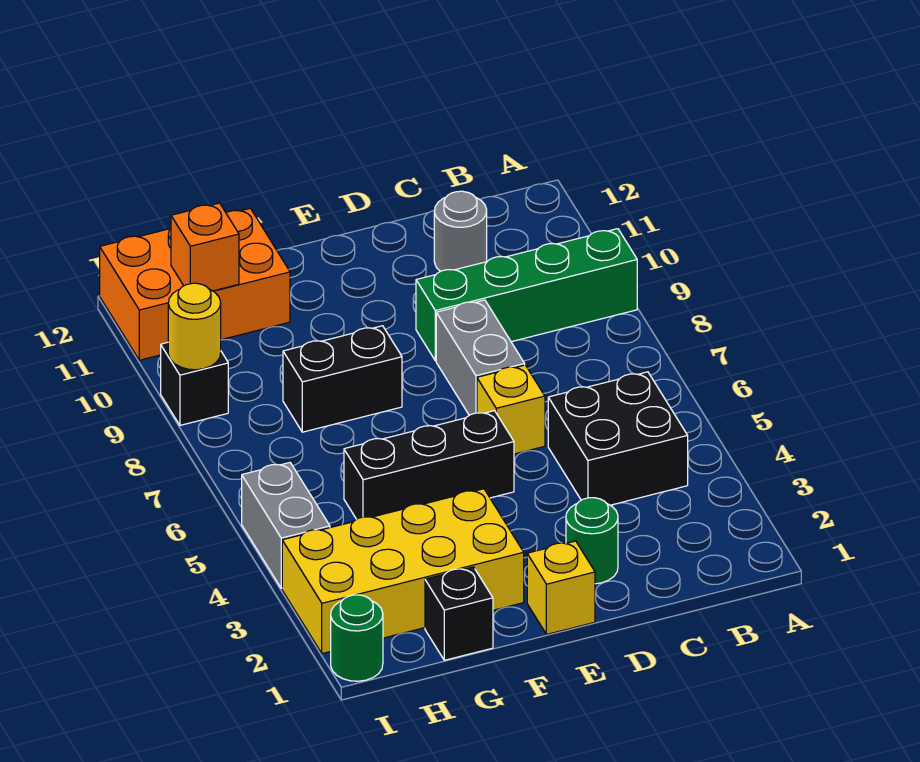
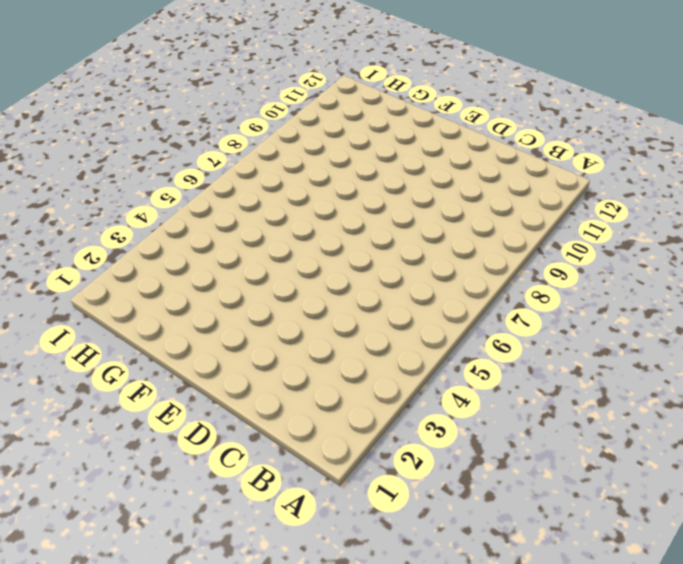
none -> green 1x4 brick [416,229,637,361]
none -> black 2x2 brick [548,372,688,505]
none -> grey 1x1 round brick [434,191,487,272]

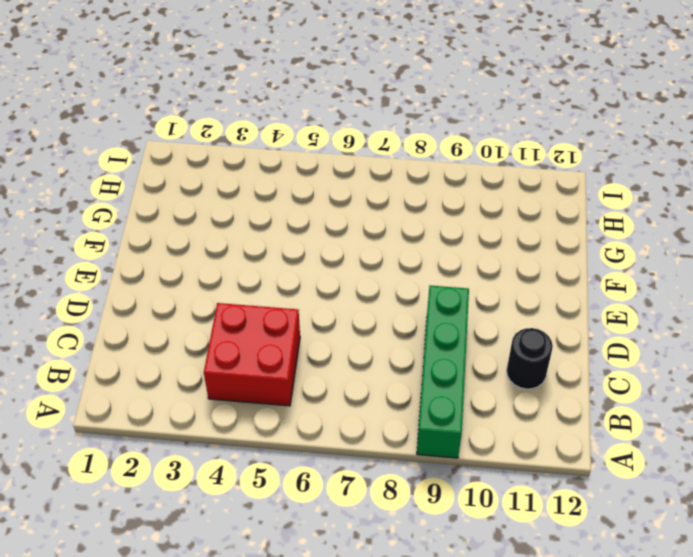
red 2x2 brick [204,303,300,406] -> black 2x2 brick [548,372,688,505]
black 1x1 round brick [507,328,553,389] -> grey 1x1 round brick [434,191,487,272]
none -> green 1x1 round brick [566,498,618,584]
none -> yellow 1x1 brick [477,365,545,454]
none -> grey 1x2 brick [436,300,525,415]

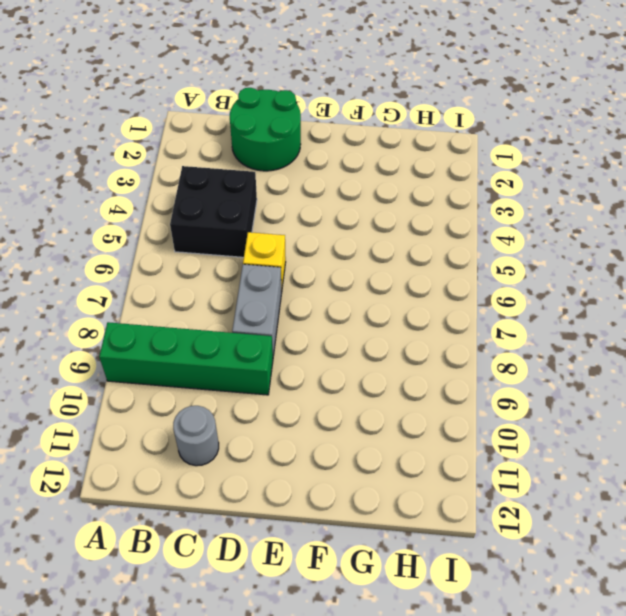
green 2x2 round brick [230,88,301,171] -> green 1x1 round brick [566,498,618,584]
none -> yellow 1x1 brick [527,541,595,634]
none -> black 1x3 brick [344,411,514,519]
none -> yellow 2x4 brick [282,489,524,654]

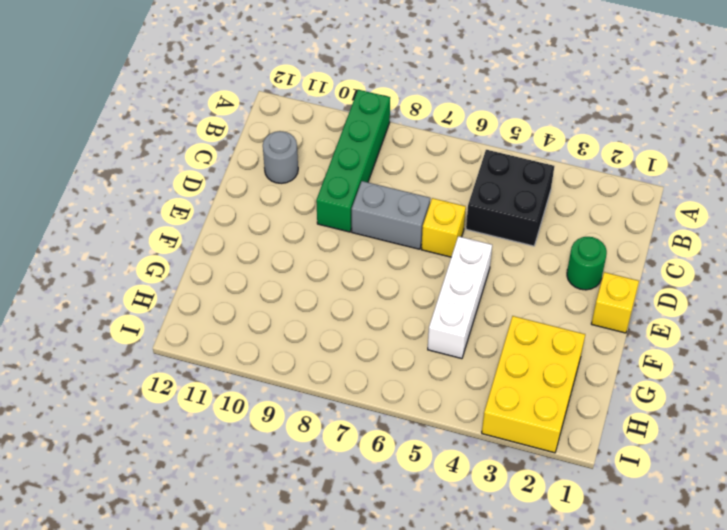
white 1x3 brick [428,236,492,359] -> black 1x3 brick [344,411,514,519]
yellow 2x3 brick [482,316,585,453] -> yellow 2x4 brick [282,489,524,654]
none -> black 1x2 brick [283,326,402,432]
none -> black 1x1 brick [425,567,493,660]
none -> orange 2x3 brick [100,208,290,360]

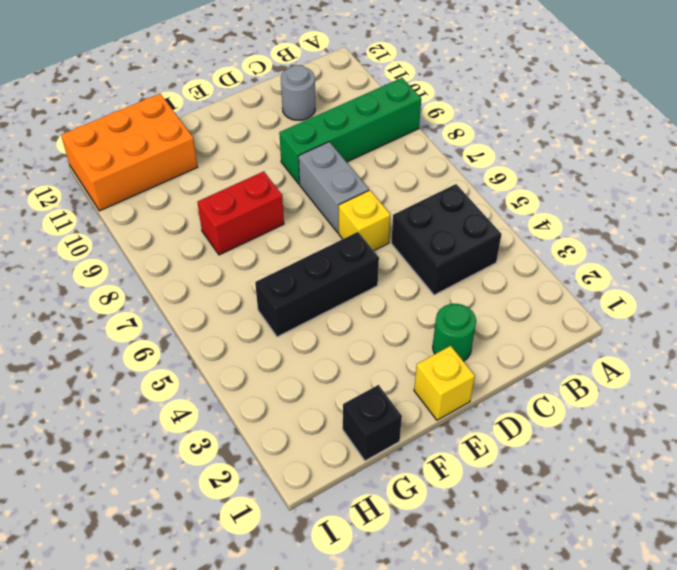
red 1x2 brick [197,171,284,255] -> black 1x2 brick [283,326,402,432]
none -> yellow 2x4 brick [282,489,524,654]
none -> green 1x1 round brick [331,595,383,681]
none -> grey 1x2 brick [242,463,330,588]

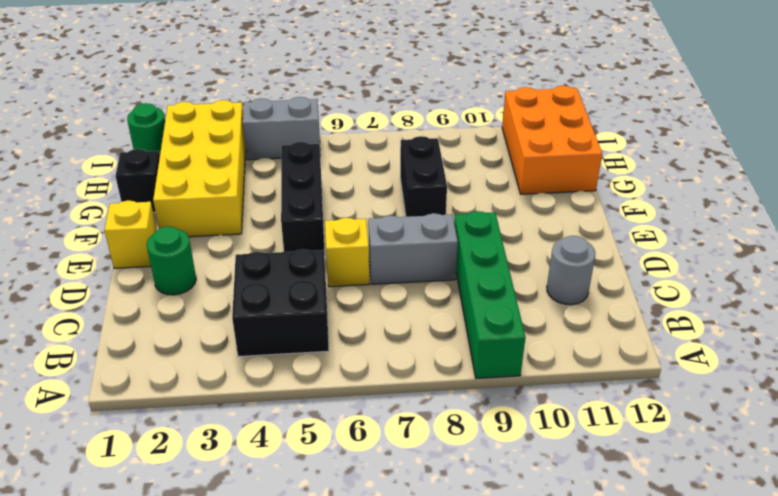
none -> black 1x1 brick [161,342,228,425]
none -> orange 1x1 brick [171,203,239,291]
none -> yellow 1x1 round brick [168,283,221,370]

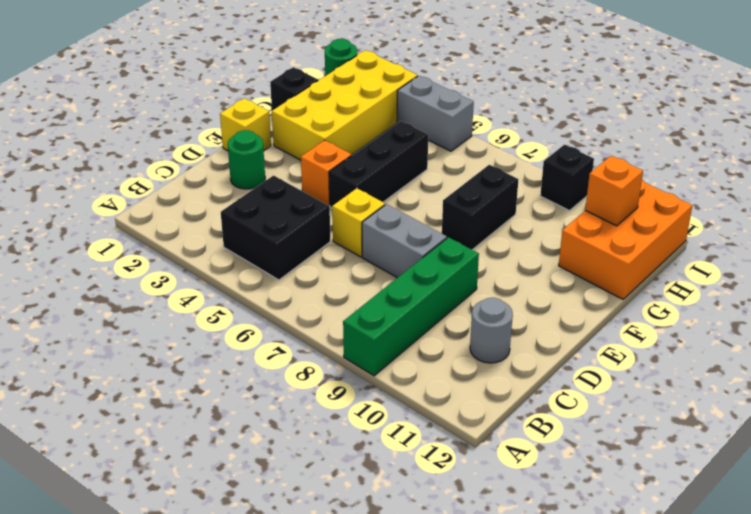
orange 1x1 brick [301,140,352,206] -> none
none -> yellow 1x1 round brick [168,283,221,370]

